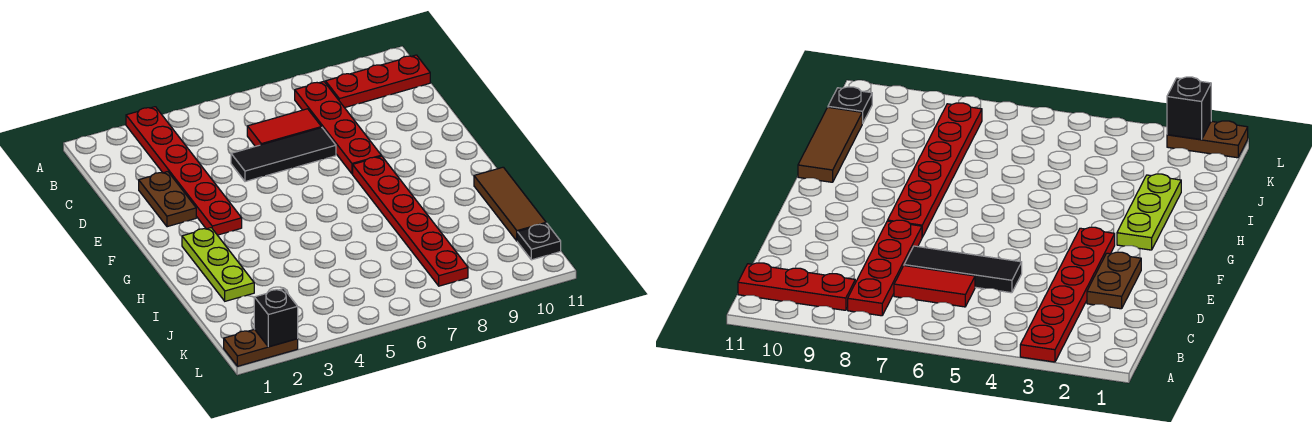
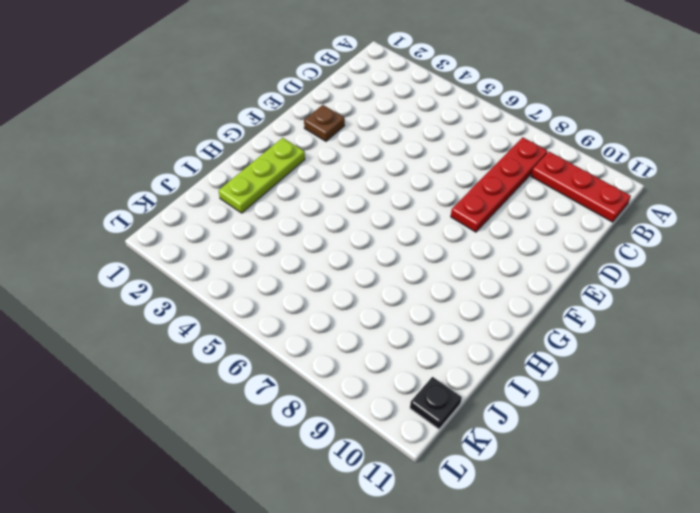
brown 1x1 plate [304,105,345,141] -> brown 1x2 plate [139,172,196,227]
none -> red 1x6 plate [126,107,242,235]
none -> red 1x2 tile [247,109,321,146]
none -> black 1x3 tile [231,128,336,182]

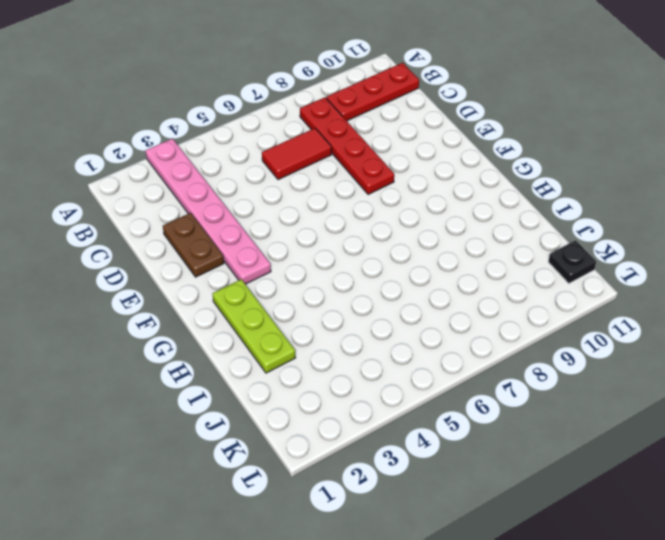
pink 1x6 plate [146,139,271,284] -> red 1x6 plate [126,107,242,235]
none -> black 1x3 tile [231,128,336,182]
none -> red 1x6 plate [353,156,468,286]
none -> brown 1x3 tile [474,167,546,241]

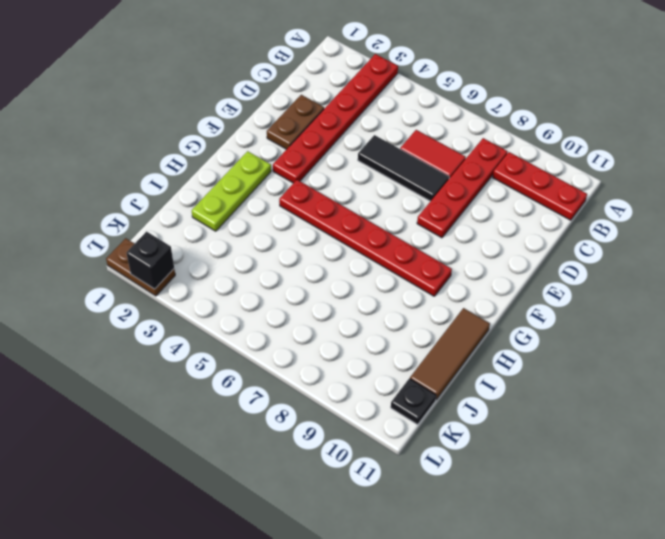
red 1x6 plate [279,180,452,296] -> red 1x6 plate turned to [353,156,468,286]

